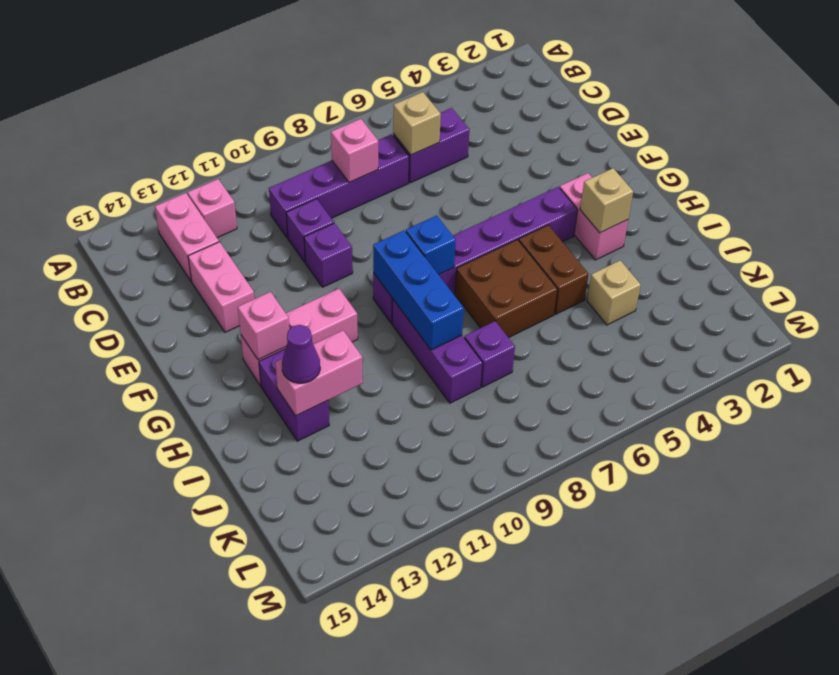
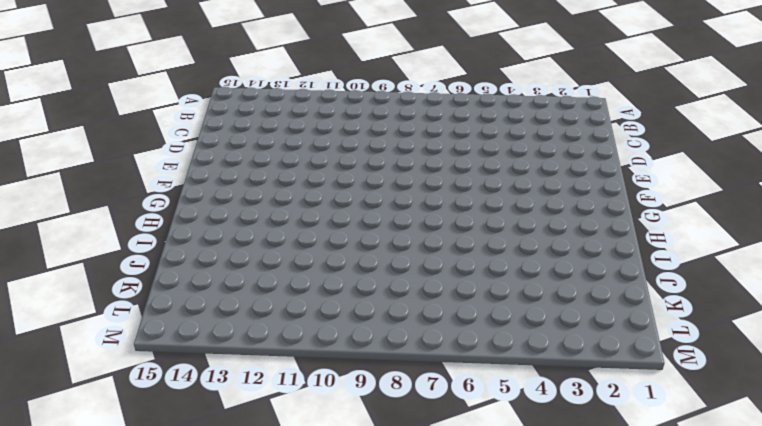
none -> pink 1x1 brick [188,179,237,238]
none -> pink 1x2 brick [155,193,219,281]
none -> purple 1x2 brick [393,108,469,183]

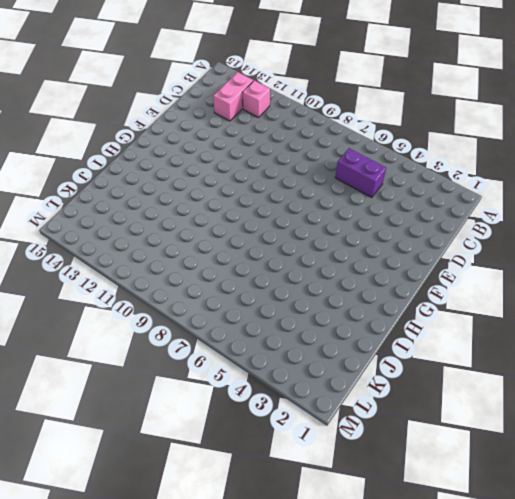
none -> purple 1x4 brick [269,134,409,238]
none -> purple 1x1 brick [286,199,334,262]
none -> pink 1x2 brick [188,242,255,332]

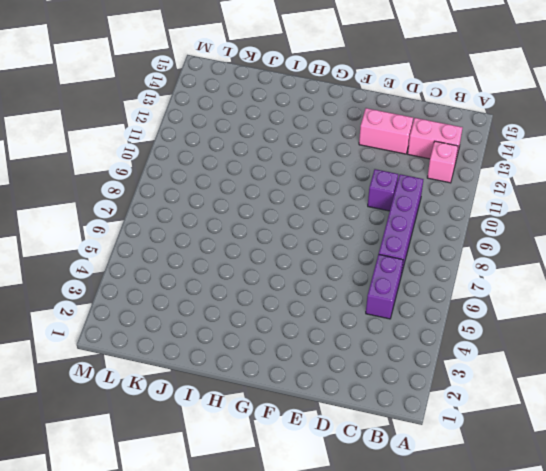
none -> purple 1x1 brick [304,223,353,287]
none -> pink 1x2 brick [560,173,628,260]
none -> purple 1x6 brick [373,187,577,323]

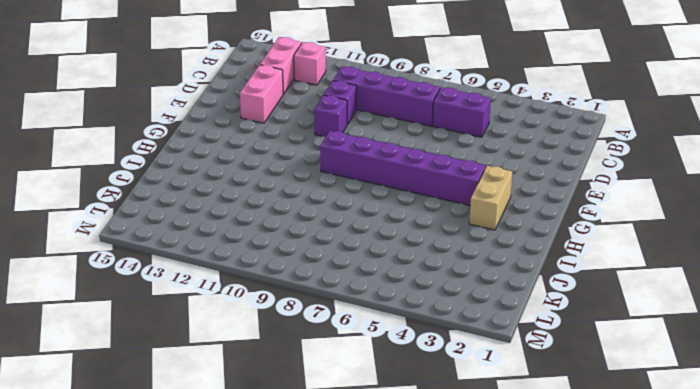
tan 1x2 brick [469,166,512,230] -> pink 1x2 brick [560,173,628,260]
none -> pink 1x3 brick [241,289,358,386]
none -> brown 1x2 brick [519,225,589,314]
none -> brown 2x2 brick [455,240,558,338]

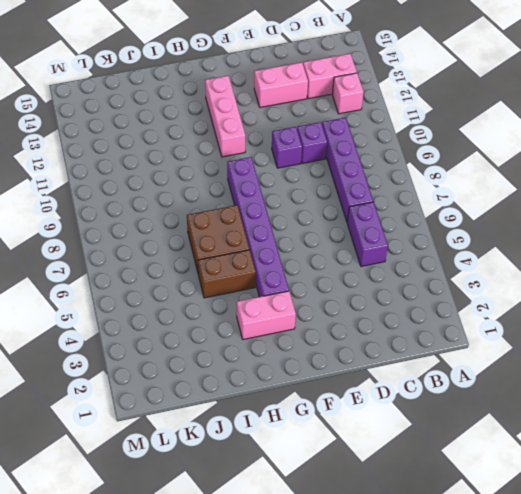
none -> purple 1x3 brick [392,299,483,403]
none -> purple 1x2 brick [259,349,329,441]
none -> tan 1x1 brick [587,260,641,325]

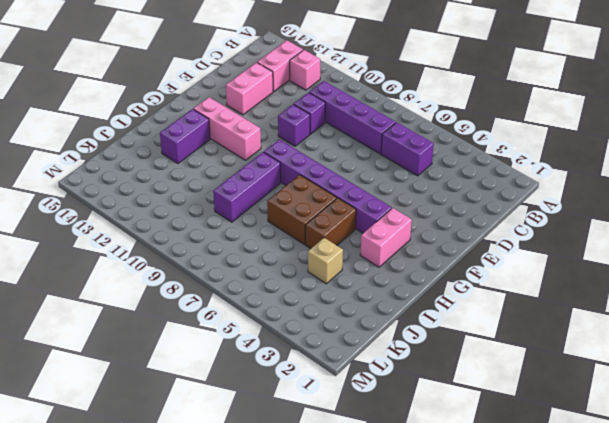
none -> purple 1x1 brick [464,321,515,387]
none -> tan 1x1 brick [393,92,441,155]
none -> pink 1x1 brick [331,119,378,182]

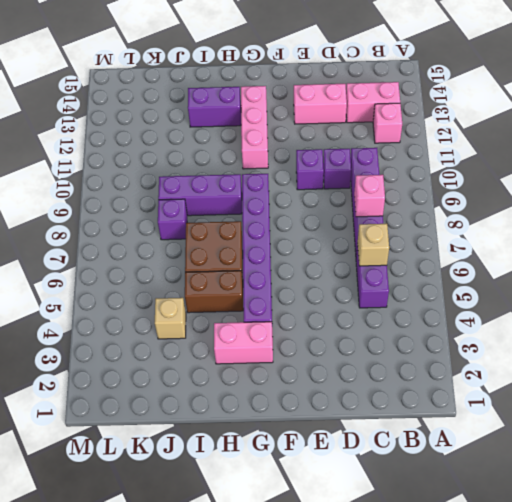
none -> blue 1x1 brick [406,215,456,275]
none -> blue 1x3 brick [373,230,464,350]
none -> pink 1x1 brick [238,292,289,360]

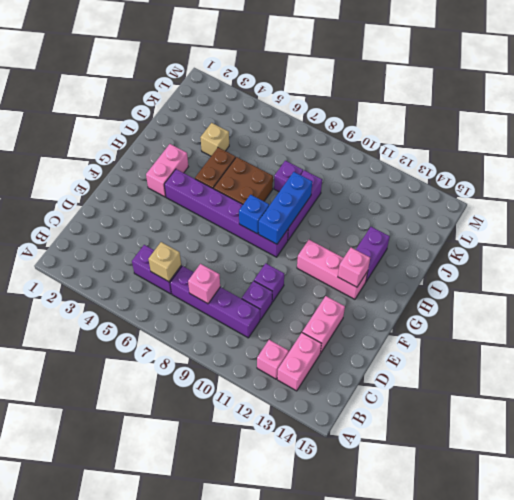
none -> tan 1x1 brick [580,168,633,233]
none -> pink 1x2 brick [275,331,363,416]
none -> purple 1x1 cone [282,325,320,383]

